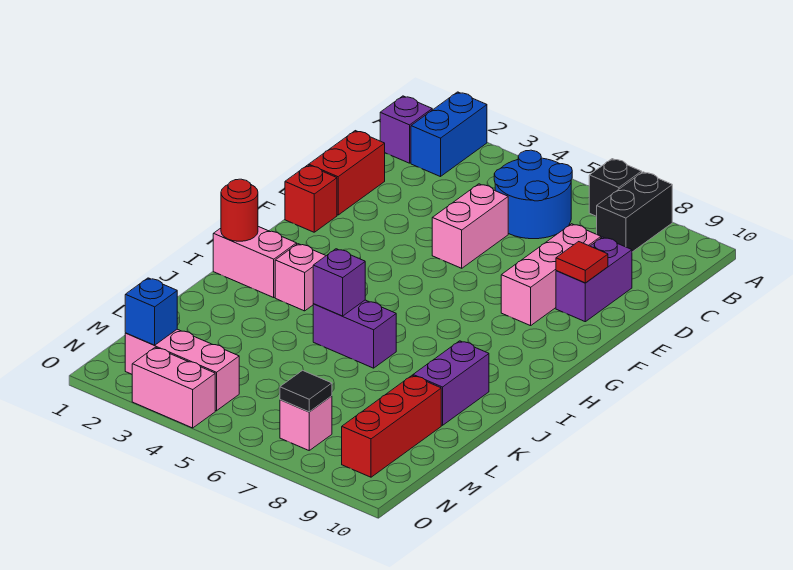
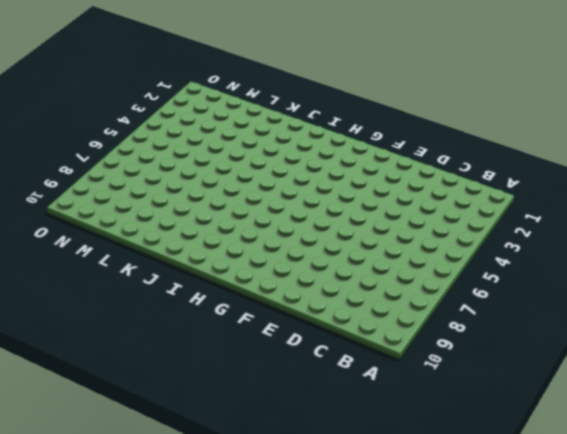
none -> blue 1x2 brick [411,92,487,177]
none -> black 1x1 brick [589,159,642,216]
none -> black 1x2 brick [596,172,672,252]

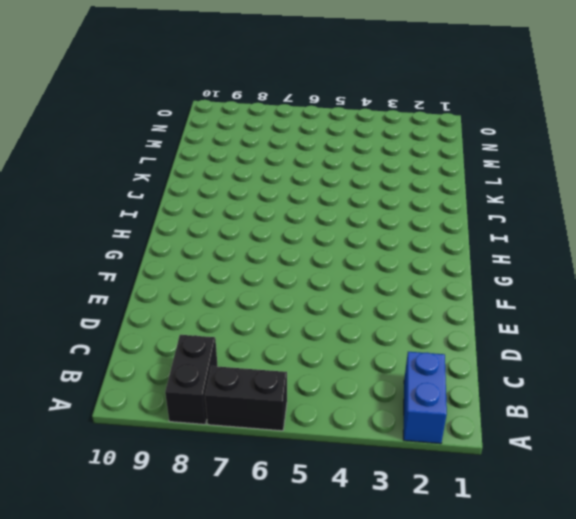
black 1x2 brick [205,366,287,431] -> black 1x1 brick [589,159,642,216]
none -> purple 1x1 brick [380,96,432,163]
none -> blue 2x2 round brick [494,150,572,239]
none -> red 1x2 brick [309,131,385,215]

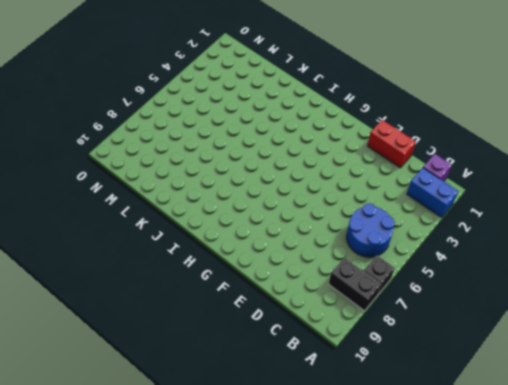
none -> pink 1x2 brick [432,184,508,268]
none -> pink 1x3 brick [501,224,601,326]
none -> purple 1x2 brick [556,237,632,322]

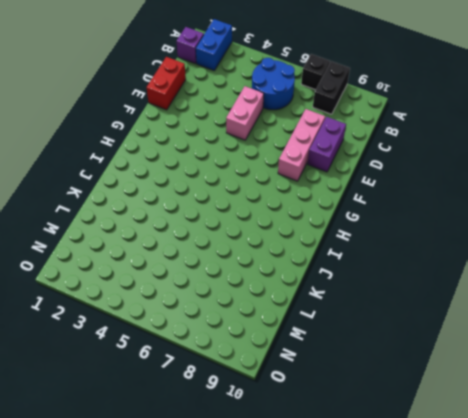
none -> red 1x1 brick [285,165,337,232]
none -> pink 1x2 brick [213,227,297,297]
none -> pink 1x1 brick [275,244,326,311]

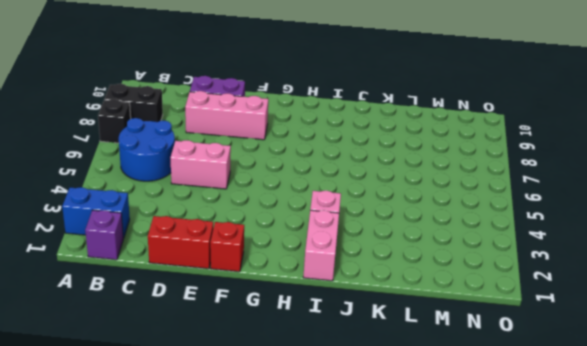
none -> purple 1x2 brick [313,300,396,368]
none -> purple 1x2 brick [413,341,489,425]
none -> red 1x3 brick [342,376,441,477]

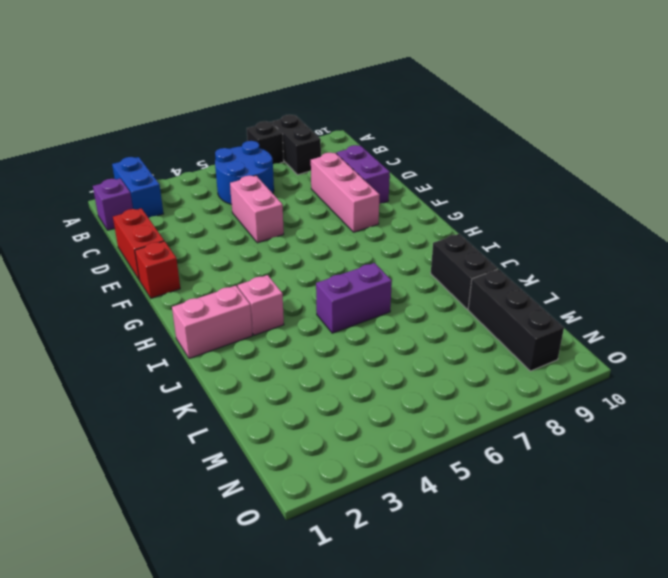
black 1x2 brick [431,234,498,309] -> purple 1x2 brick [413,341,489,425]
black 1x3 brick [468,269,564,371] -> red 1x3 brick [342,376,441,477]
none -> pink 1x3 brick [125,329,239,411]
none -> pink 1x1 brick [280,396,332,450]
none -> pink 1x2 brick [132,347,215,428]

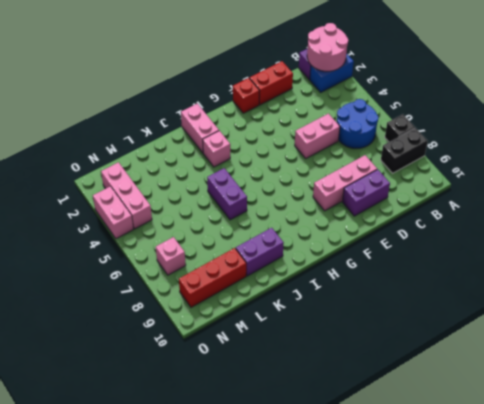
pink 2x2 round brick [307,23,348,71] -> none
none -> red 1x1 tile [556,242,608,283]
none -> red 1x1 round brick [221,179,258,241]
none -> purple 1x1 brick [313,249,365,316]

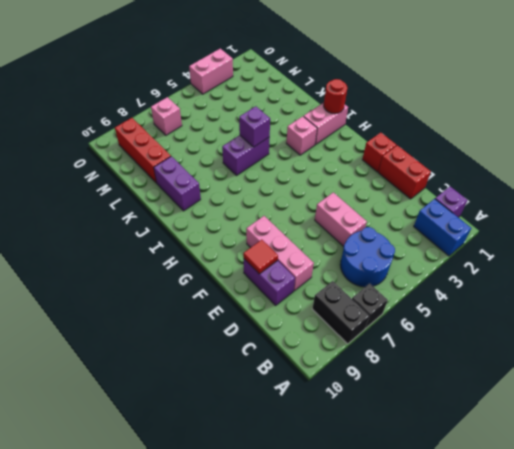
none -> pink 1x3 brick [125,329,239,411]
none -> blue 1x1 brick [125,278,177,345]
none -> black 1x1 tile [280,370,332,412]

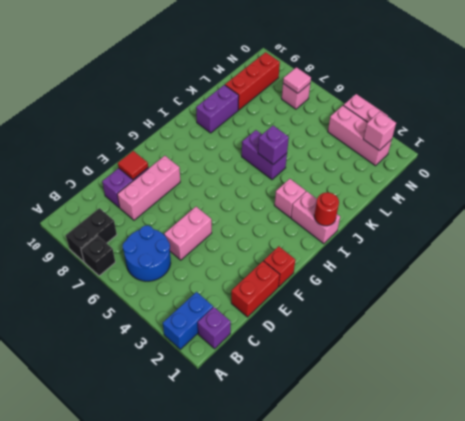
pink 1x1 brick [363,112,396,150] -> blue 1x1 brick [125,278,177,345]
pink 1x1 tile [283,67,311,93] -> black 1x1 tile [280,370,332,412]

